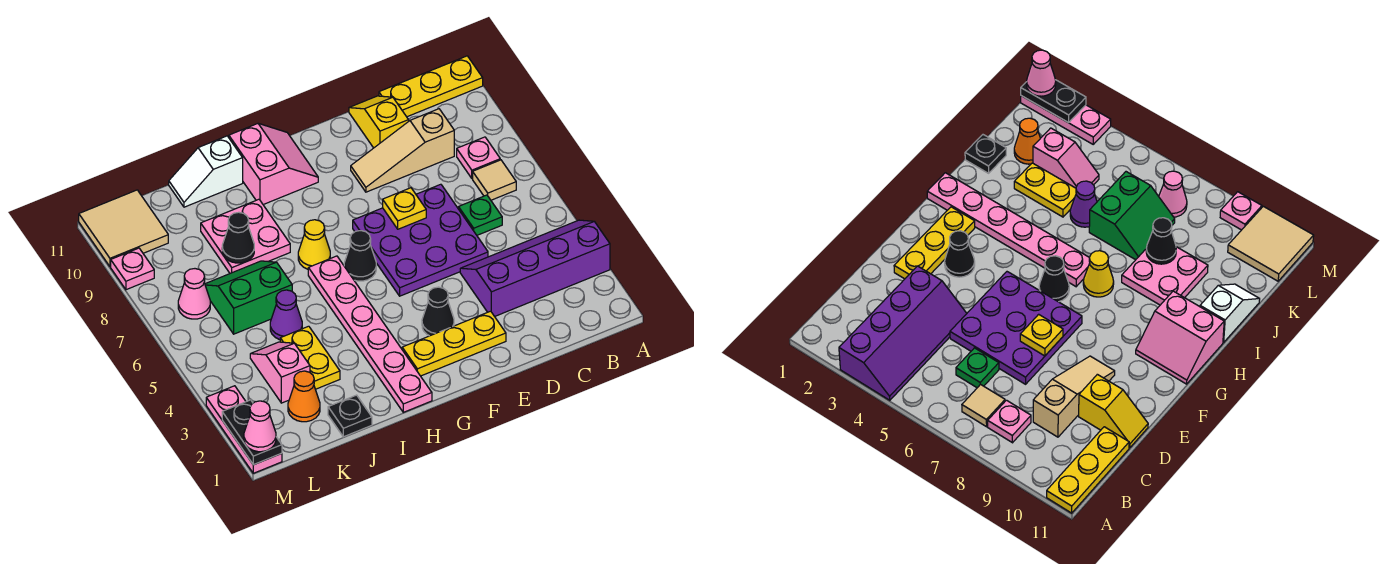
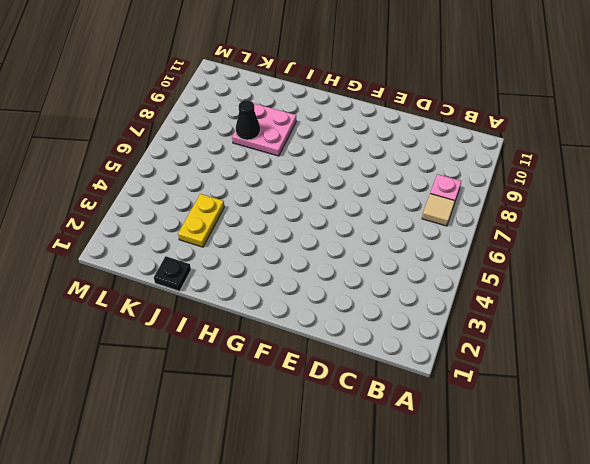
none -> purple 2x4 slope [460,220,610,317]
none -> yellow 1x3 plate [379,56,483,117]
none -> green 1x1 plate [458,195,502,235]
none -> tan 1x3 slope [351,109,454,192]

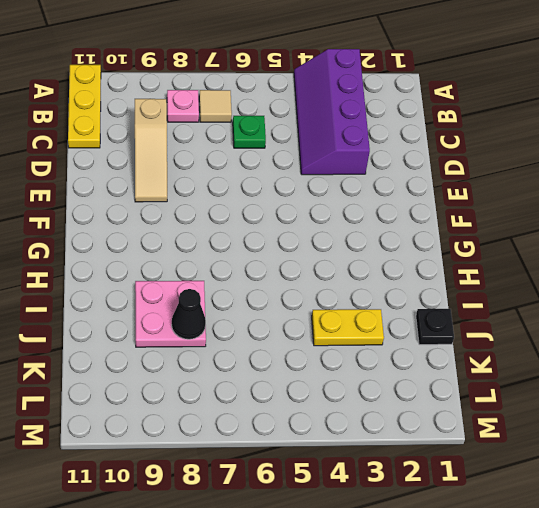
none -> purple 3x3 plate [353,184,488,296]
none -> yellow 1x2 slope [349,96,409,148]
none -> yellow 1x3 plate [402,311,506,376]
none -> black 1x1 cone [422,287,454,336]

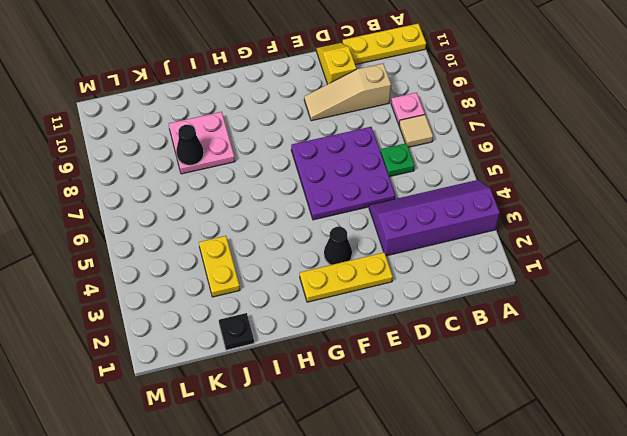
none -> black 1x1 cone [344,231,376,281]
none -> pink 2x2 slope [229,124,318,205]
none -> pink 1x6 plate [308,256,432,412]
none -> yellow 1x1 cone [298,220,330,269]

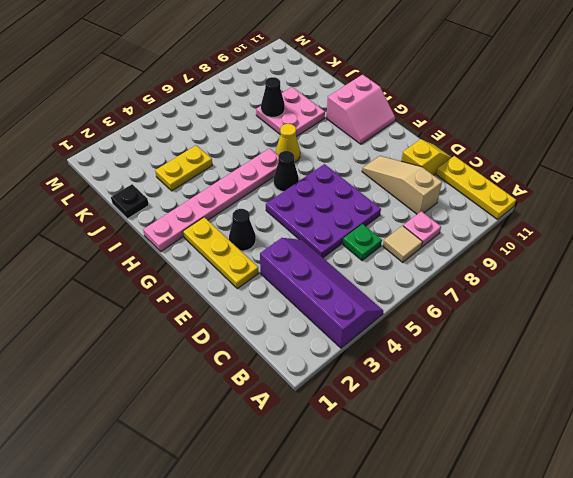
none -> white 1x2 slope [169,136,243,207]
none -> purple 1x1 cone [270,290,302,340]
none -> green 2x2 slope [205,261,292,334]
none -> orange 1x1 cone [288,371,320,422]

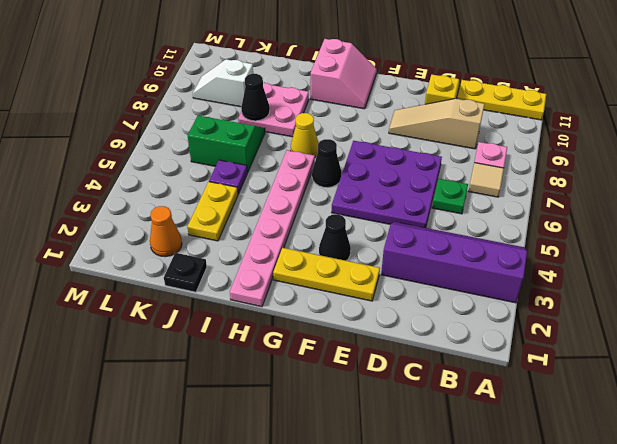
purple 1x1 plate [209,160,248,194] -> purple 1x1 cone [270,290,302,340]
white 1x2 slope [193,59,253,107] -> white 1x2 slope moved to [169,136,243,207]
none -> pink 1x2 slope [250,342,310,403]
none -> pink 1x1 cone [178,269,210,319]
none -> tan 2x2 tile [79,190,168,267]
none -> pink 1x3 plate [206,386,282,473]

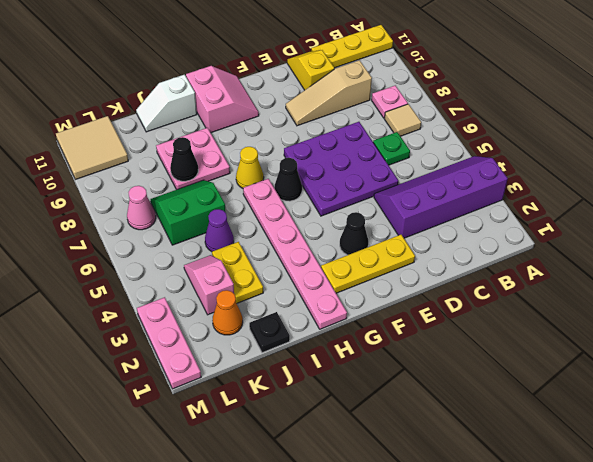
none -> pink 1x1 plate [111,248,154,290]
none -> yellow 1x1 plate [383,188,426,229]
none -> black 1x2 plate [222,400,282,465]
none -> pink 1x1 cone [244,401,276,452]

